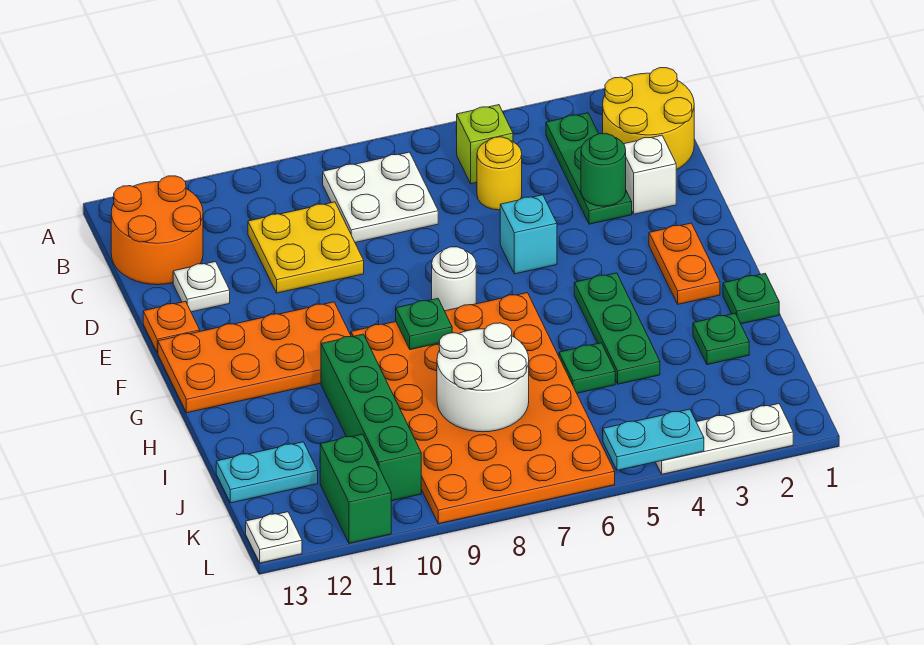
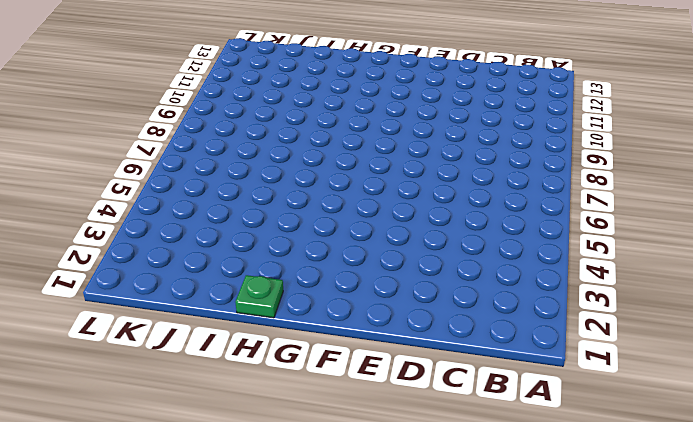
none -> yellow 2x2 round brick [603,68,694,170]
none -> green 1x3 plate [546,113,632,224]
none -> lime 1x1 brick [456,105,513,184]

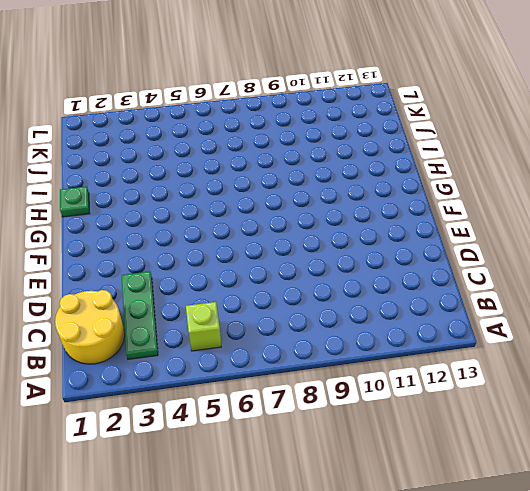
none -> white 2x2 plate [323,152,438,243]
none -> orange 2x2 round brick [111,176,203,285]
none -> yellow 1x1 round brick [477,137,522,210]

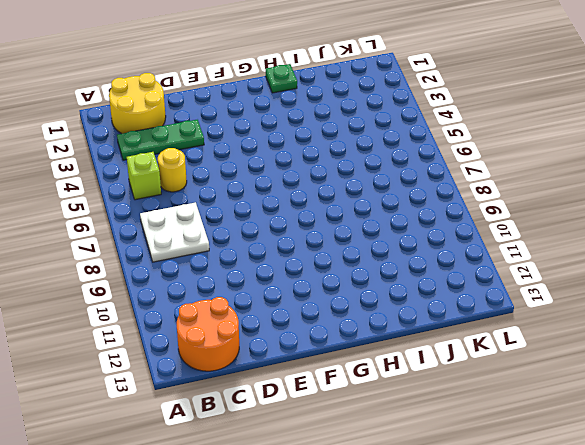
none -> yellow 2x2 plate [248,202,364,293]
none -> white 1x1 brick [624,135,676,214]
none -> white 1x1 plate [173,262,230,312]

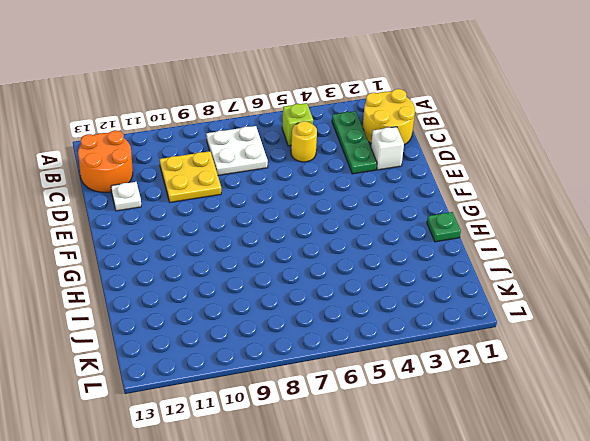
none -> cyan 1x1 brick [500,195,557,274]
none -> orange 1x1 plate [143,301,200,353]
none -> orange 1x2 plate [649,223,720,304]

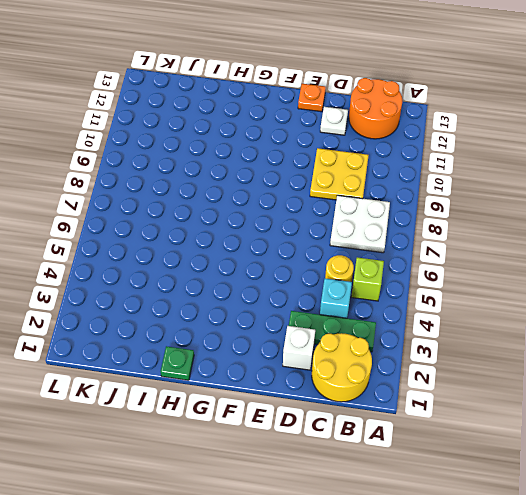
cyan 1x1 brick [320,278,352,318] -> cyan 1x1 brick moved to [500,195,557,274]
none -> orange 1x2 plate [649,223,720,304]
none -> white 1x1 round brick [432,247,476,311]
none -> orange 2x4 plate [158,302,351,413]

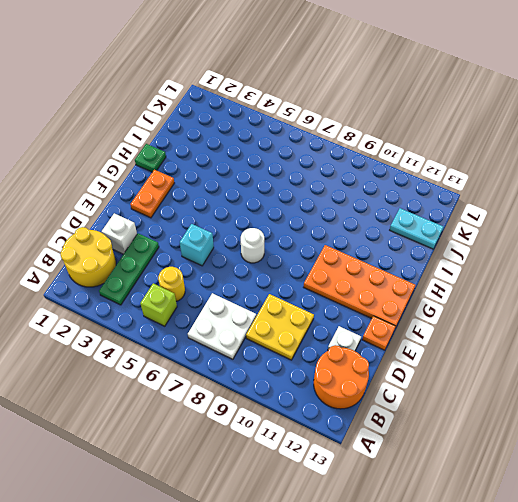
none -> green 1x3 plate [574,273,660,384]
none -> orange 4x6 plate [351,293,615,524]
none -> green 1x4 brick [321,334,421,501]

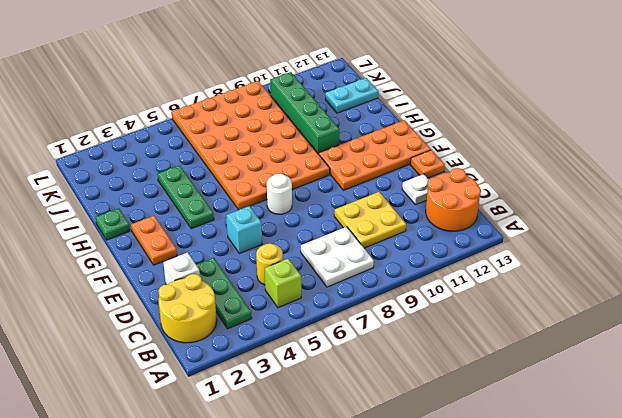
none -> green 1x1 plate [693,313,749,365]
none -> green 1x1 plate [559,343,615,393]
none -> green 1x2 brick [320,434,391,543]

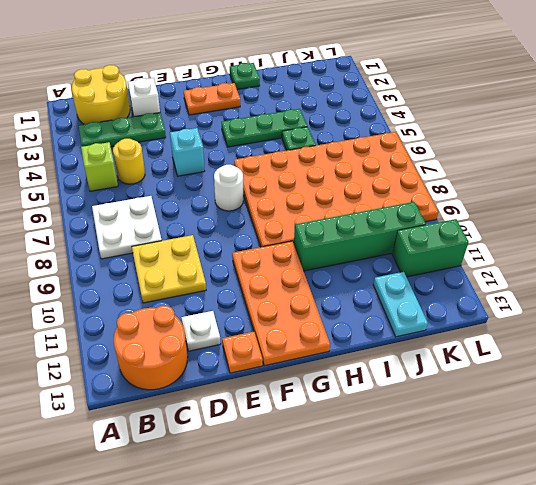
none -> green 1x1 plate [693,313,749,365]
none -> white 1x3 plate [656,404,793,474]
none -> white 1x1 plate [246,512,302,563]

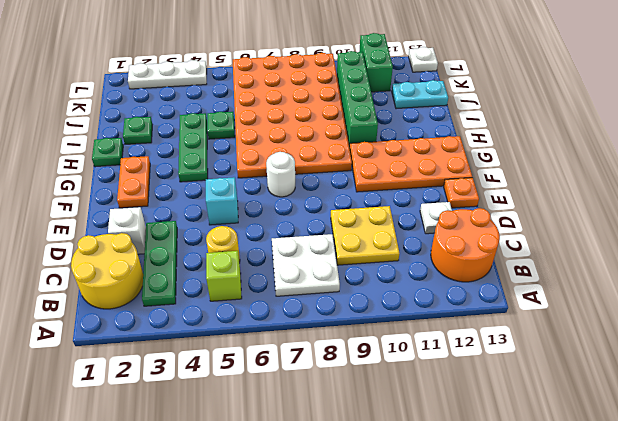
none -> green 1x1 round brick [581,133,626,206]
none -> green 1x1 plate [396,298,452,350]
none -> white 2x2 round brick [437,323,529,432]

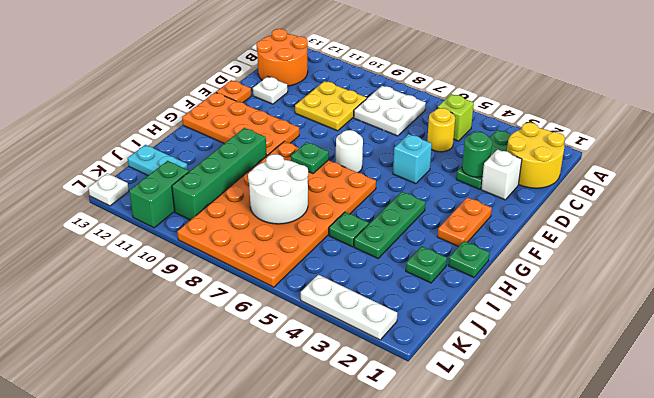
none -> cyan 1x2 plate [603,409,704,470]

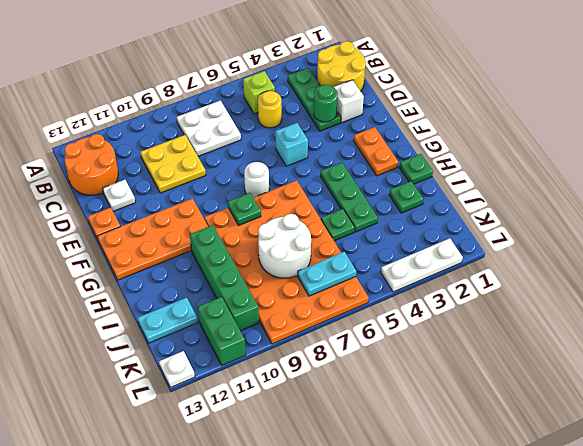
cyan 1x2 plate [298,252,356,296] -> cyan 1x2 plate moved to [603,409,704,470]

